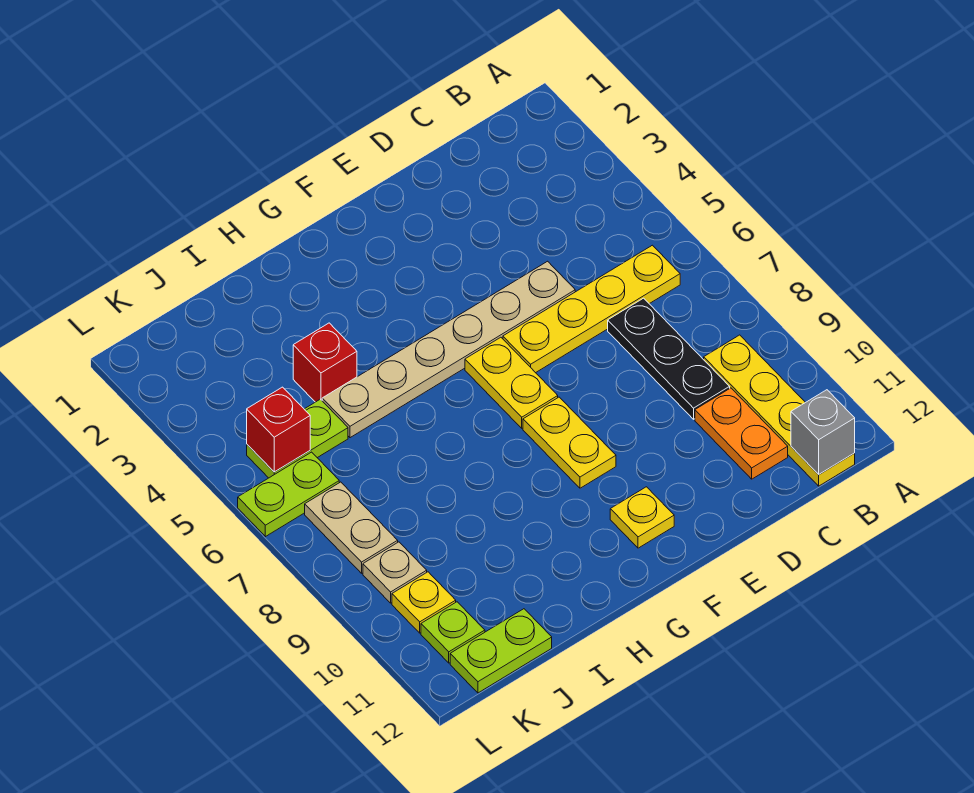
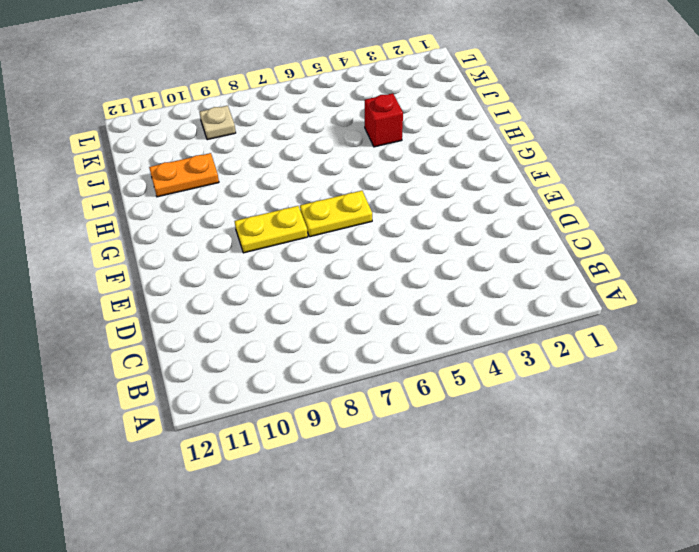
orange 1x2 plate [149,153,219,197] -> orange 1x2 plate moved to [695,388,788,479]
none -> yellow 1x4 plate [503,245,680,373]
none -> yellow 1x4 plate [704,335,855,486]
none -> black 1x3 plate [608,298,730,419]

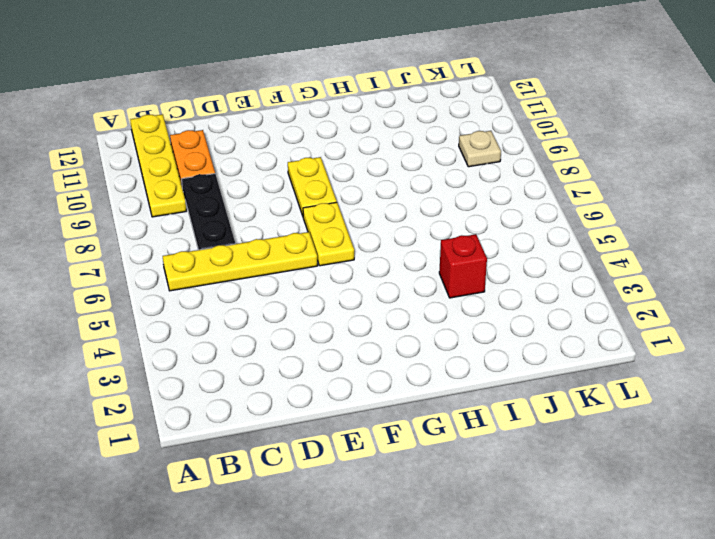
none -> tan 1x6 plate [322,261,575,438]
none -> yellow 1x1 plate [610,487,674,548]
none -> lime 1x2 plate [247,399,348,478]

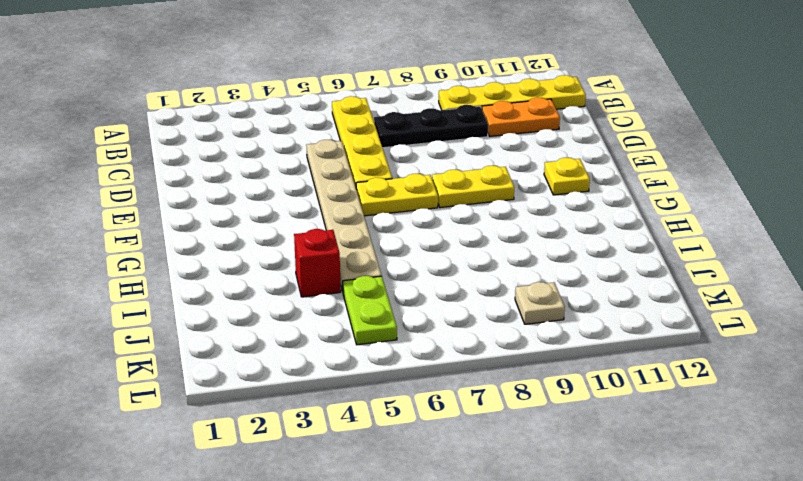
none -> lime 1x2 plate [450,609,552,693]
none -> lime 1x2 plate [238,452,339,537]
none -> tan 1x2 plate [305,482,398,573]

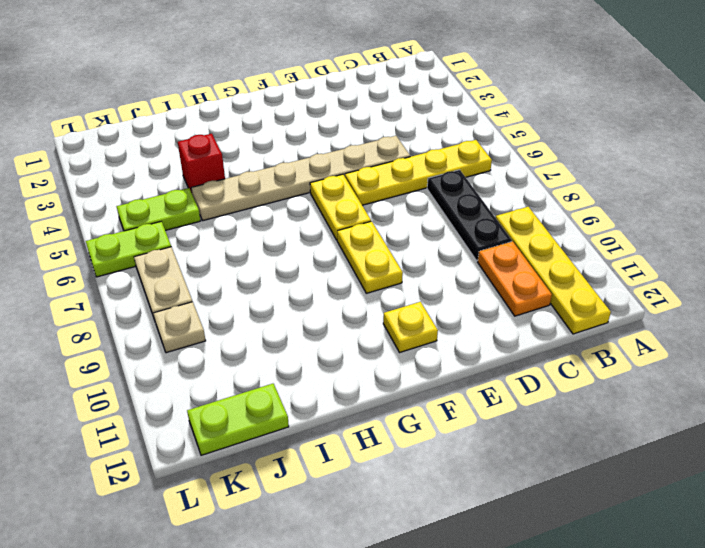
none -> yellow 1x1 plate [392,572,456,633]
none -> lime 1x1 plate [421,602,485,663]
none -> grey 1x1 brick [791,390,855,474]

